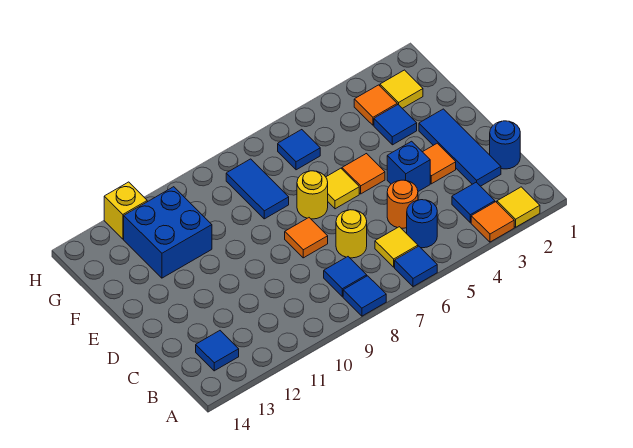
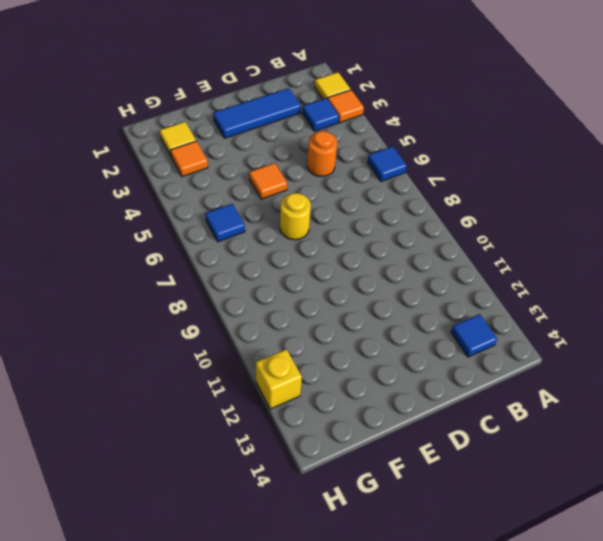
none -> blue 1x1 tile [343,276,386,316]
none -> blue 1x1 round brick [407,200,437,248]
none -> yellow 1x1 tile [375,227,418,267]

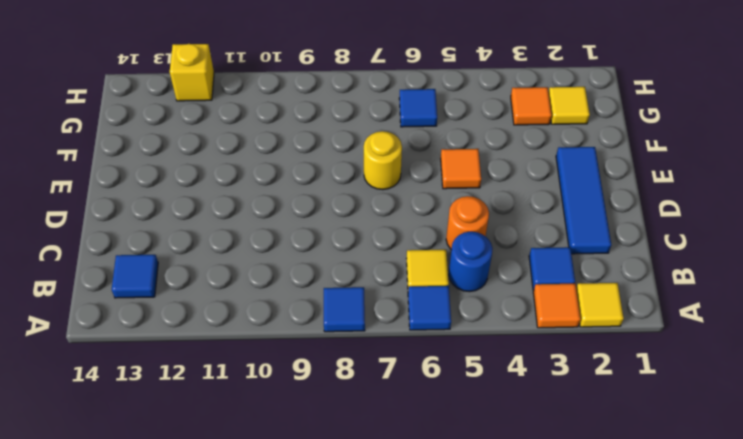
none -> blue 1x1 tile [324,257,367,297]
none -> blue 1x1 round brick [490,121,520,169]
none -> yellow 1x1 round brick [336,210,367,258]

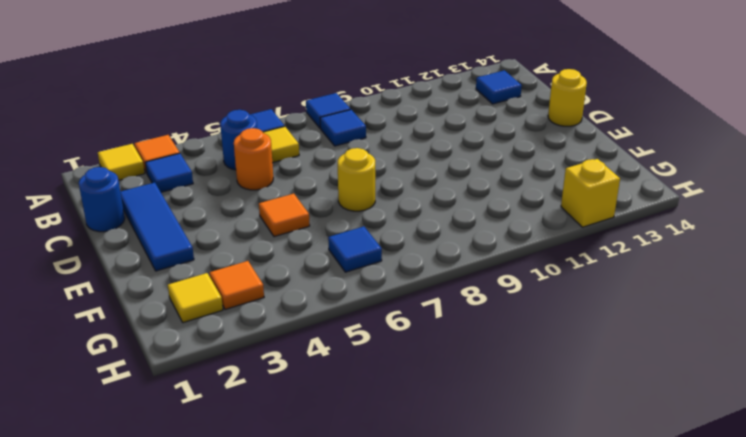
yellow 1x1 round brick [548,69,587,126] -> yellow 1x1 round brick moved to [336,210,367,258]
none -> orange 1x1 tile [423,143,456,184]
none -> blue 1x1 brick [387,141,430,191]
none -> orange 1x1 tile [285,218,328,258]

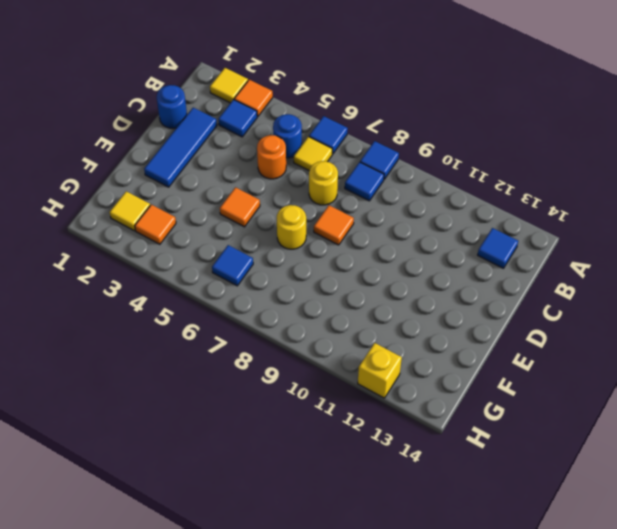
none -> orange 1x1 tile [423,143,456,184]
none -> blue 1x1 brick [387,141,430,191]
none -> yellow 1x1 tile [326,168,359,209]

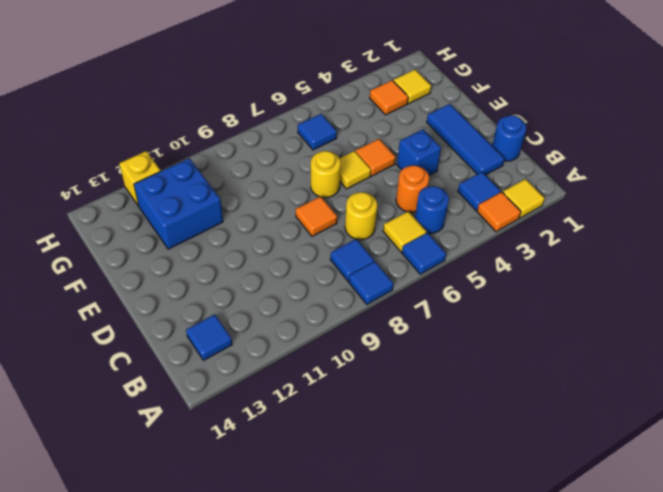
none -> orange 1x1 tile [423,143,456,184]
none -> blue 1x1 tile [374,105,417,145]
none -> blue 1x2 tile [226,159,289,219]

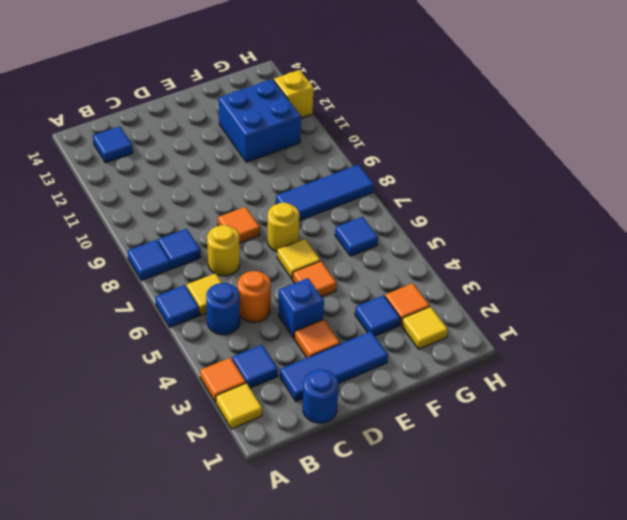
blue 1x3 tile [276,165,374,220] -> blue 1x2 tile [226,159,289,219]

